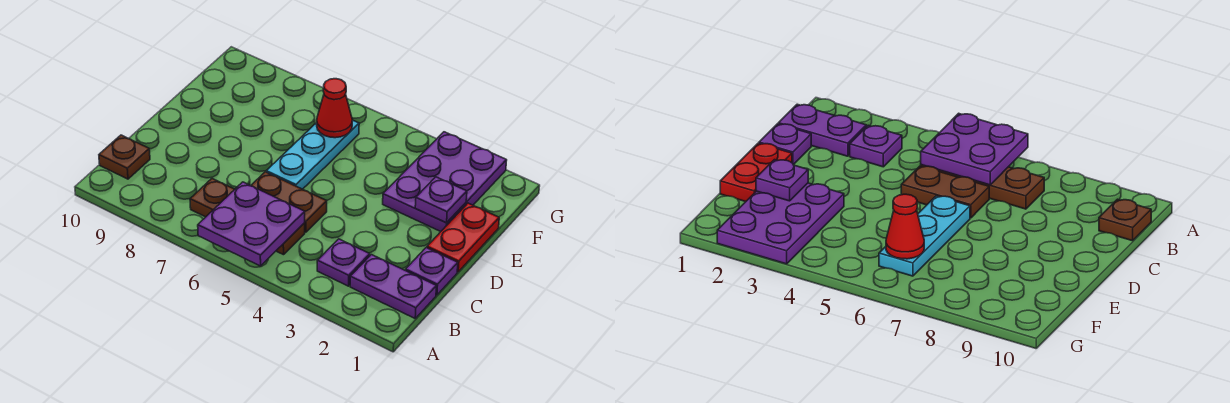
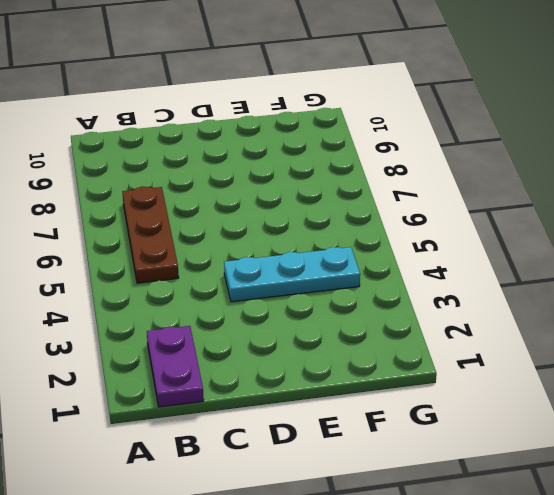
cyan 1x3 plate [224,247,360,302] -> cyan 1x3 plate moved to [266,120,359,189]
none -> purple 1x1 plate [317,239,370,286]
none -> brown 1x1 plate [99,135,150,179]
none -> purple 1x1 plate [406,248,458,295]

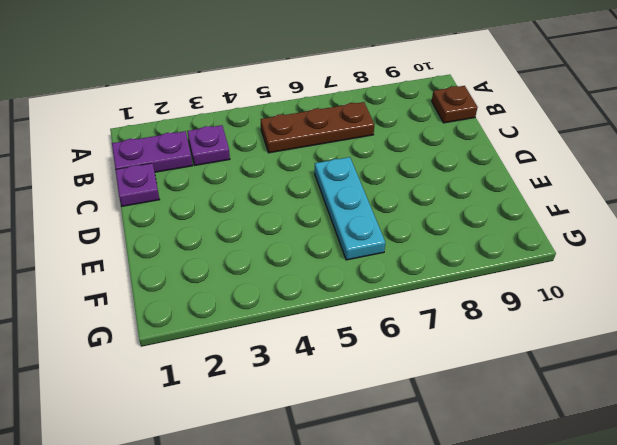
none -> brown 1x2 plate [251,172,327,232]
none -> red 1x2 plate [427,203,499,272]
none -> purple 2x3 plate [383,132,507,232]

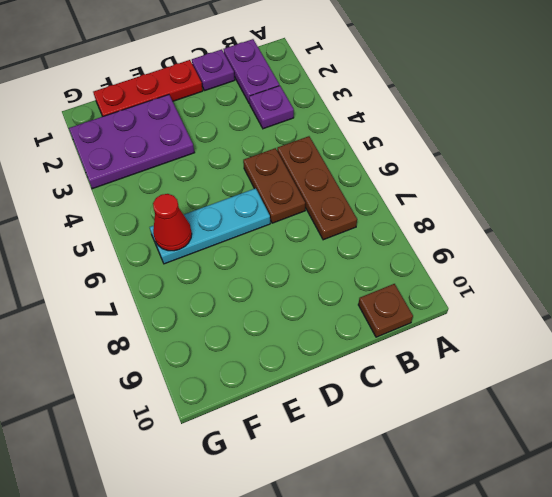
red 1x3 plate [93,60,203,117] -> red 1x2 plate [427,203,499,272]
none -> purple 2x2 plate [198,182,305,266]
none -> purple 1x1 plate [415,177,467,223]

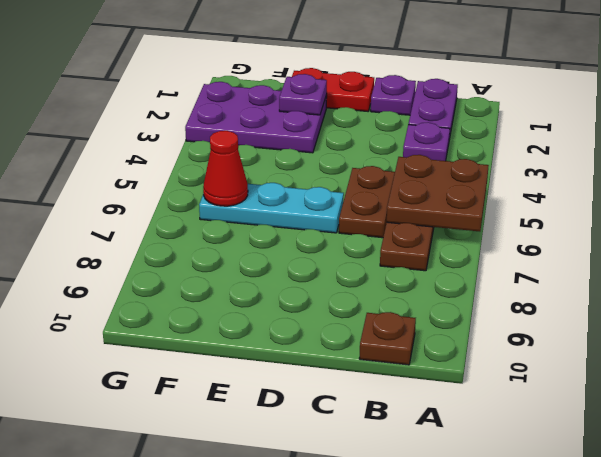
brown 2x2 plate [387,155,489,231] -> purple 2x2 plate [198,182,305,266]

